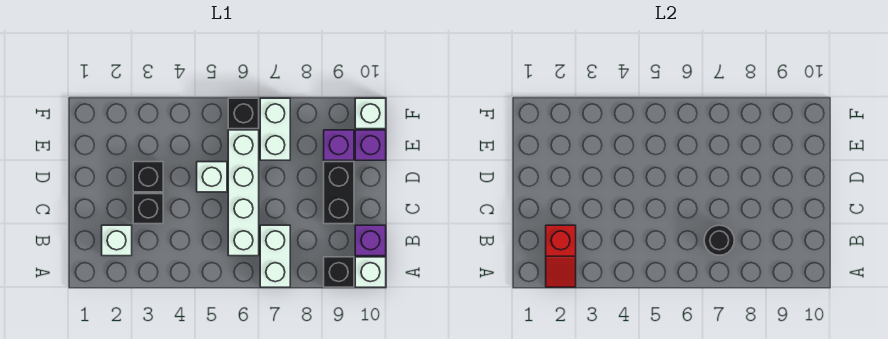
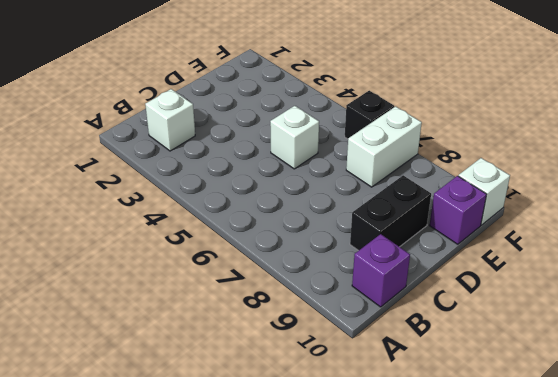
none -> white 1x2 brick [260,225,290,287]
none -> black 1x1 brick [324,257,354,287]
none -> white 1x1 brick [355,257,386,287]

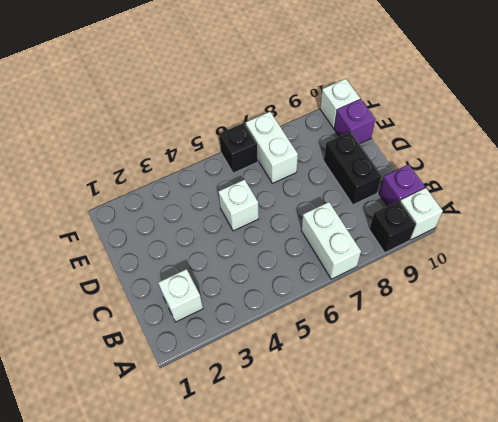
none -> white 1x4 brick [228,130,259,256]
none -> black 1x1 brick [133,194,163,224]
none -> black 1x1 brick [133,162,163,192]

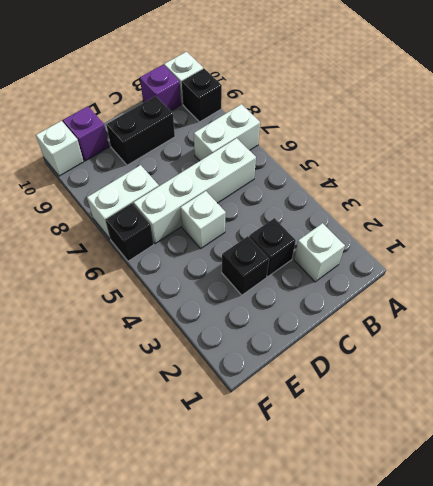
none -> purple 1x1 brick [324,130,354,160]
none -> red 1x2 slope [546,225,576,287]
none -> black 1x1 round brick [704,225,734,255]

